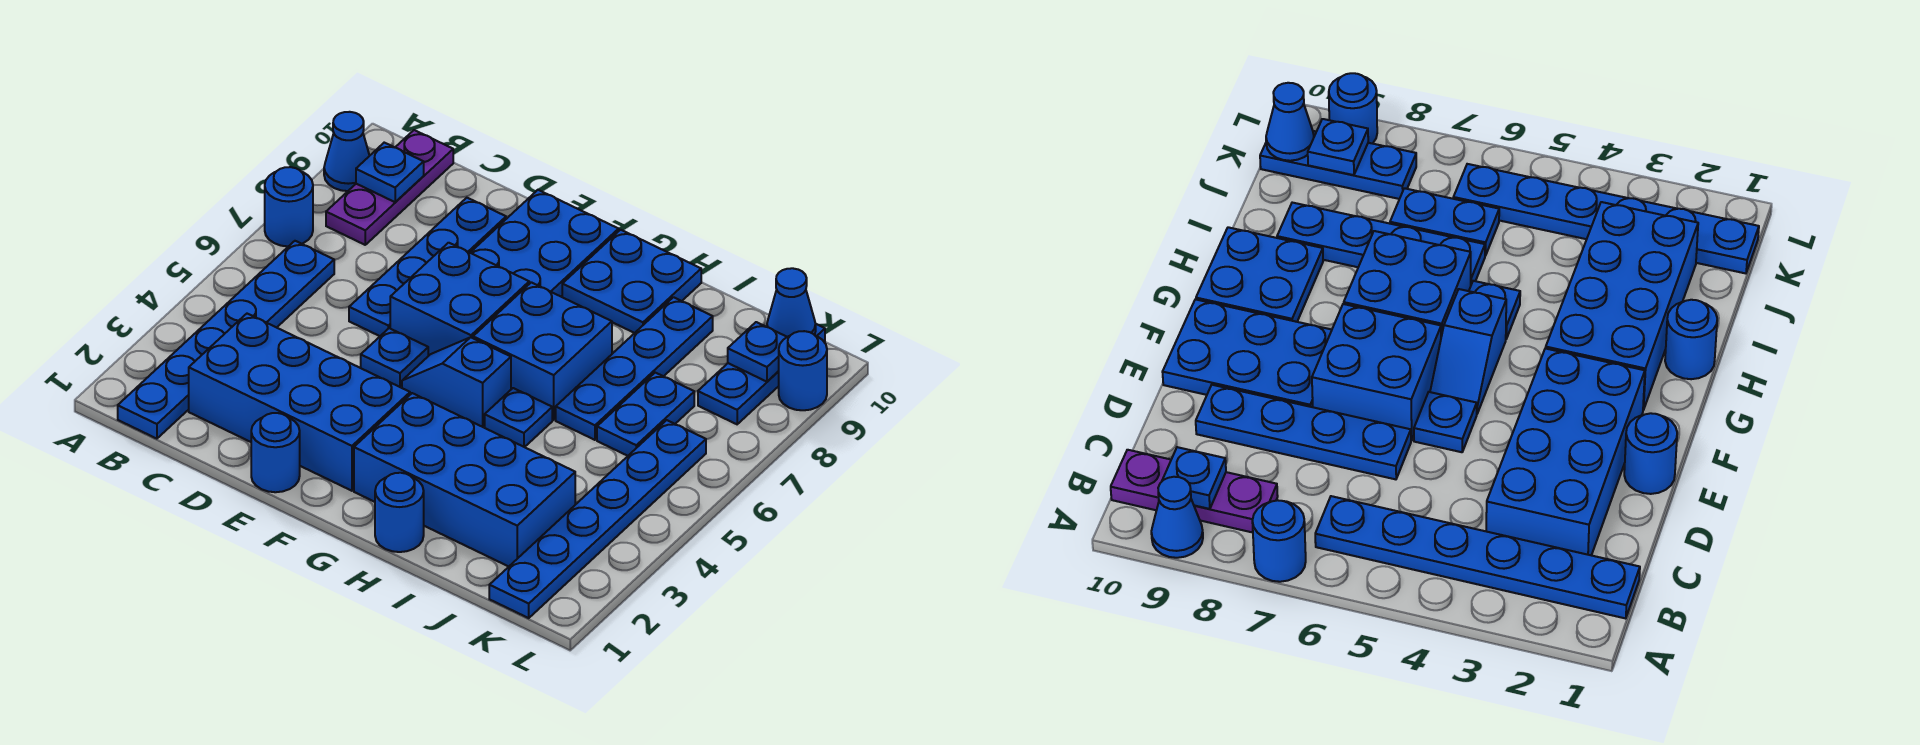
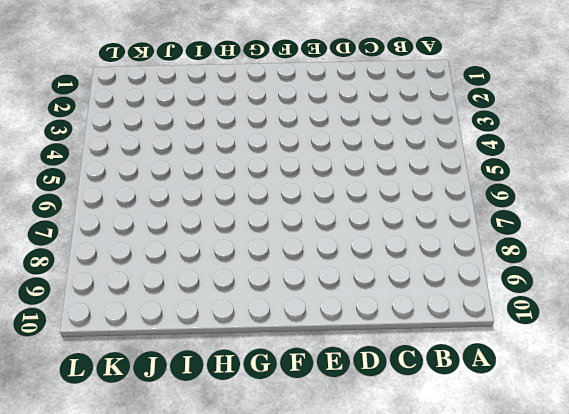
none -> blue 1x1 round brick [265,167,313,246]
none -> blue 1x1 cone [324,112,370,191]
none -> blue 1x6 plate [118,241,334,439]

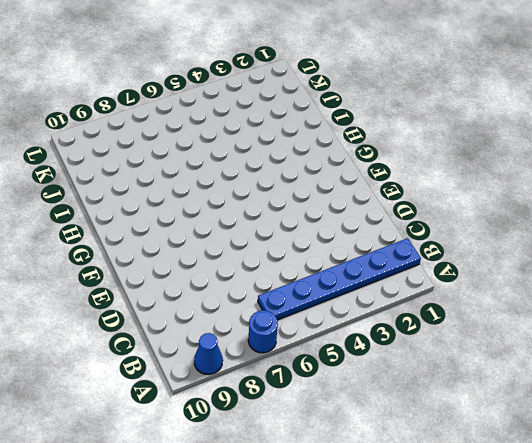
none -> purple 1x3 plate [326,130,453,245]
none -> blue 2x4 brick [189,314,410,491]
none -> blue 1x4 plate [349,198,506,336]

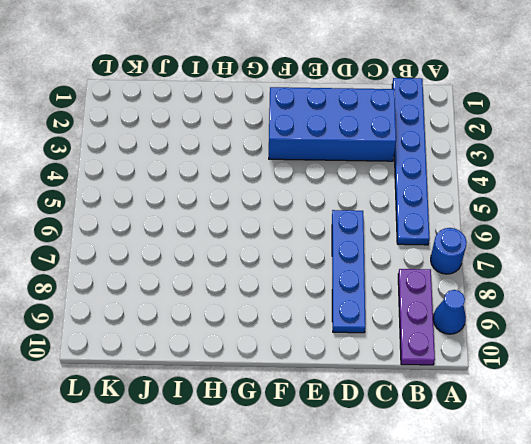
none -> blue 1x1 round brick [251,413,300,492]
none -> blue 1x1 plate [361,328,428,387]
none -> blue 2x2 brick [390,243,529,356]

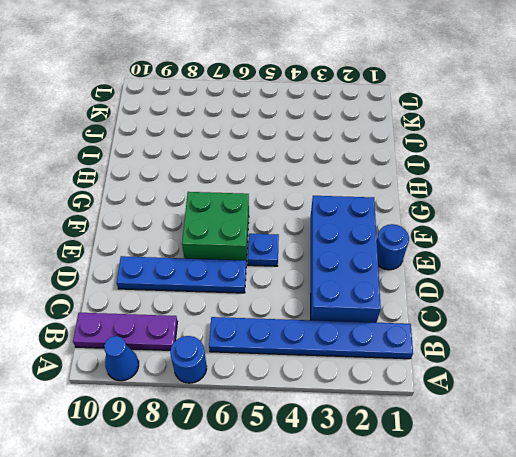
green 2x2 brick [182,192,249,261] -> blue 2x2 brick [390,243,529,356]
none -> blue 2x3 plate [470,190,619,296]
none -> blue 1x2 slope [402,337,511,427]
none -> blue 2x4 brick [354,393,575,567]

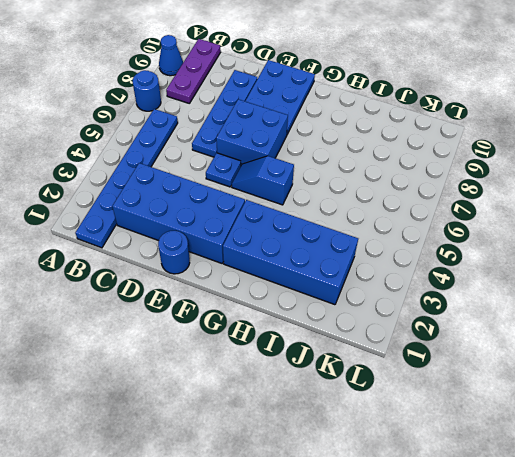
none -> blue 2x2 brick [473,282,612,420]
none -> blue 2x2 plate [562,230,701,333]
none -> blue 1x1 round brick [375,473,424,552]

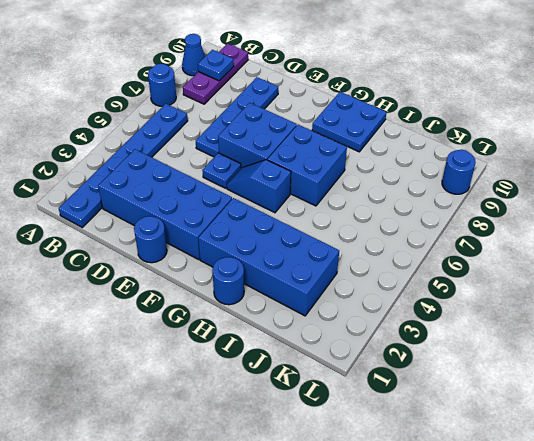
none -> blue 2x3 plate [470,190,619,296]
none -> blue 1x1 plate [485,388,552,447]
none -> blue 1x4 plate [556,297,713,440]

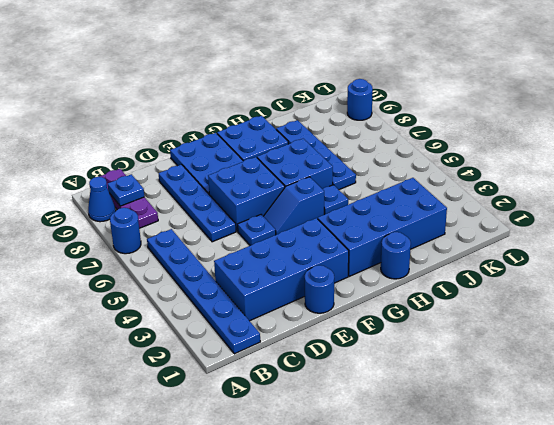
none -> blue 1x2 plate [597,373,694,456]
none -> blue 1x6 plate [489,420,706,618]
none -> blue 1x3 plate [698,324,825,424]

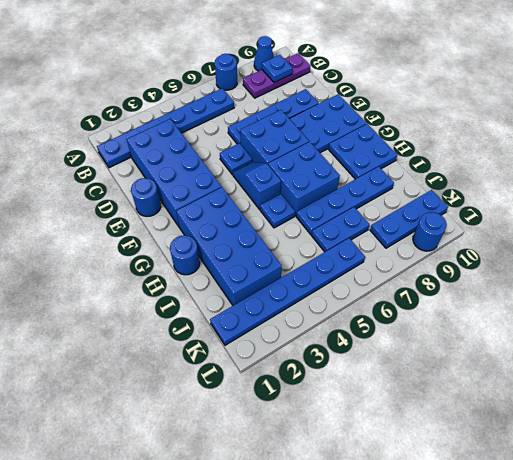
none -> blue 1x1 plate [728,322,787,382]
none -> blue 1x1 cone [767,268,816,337]

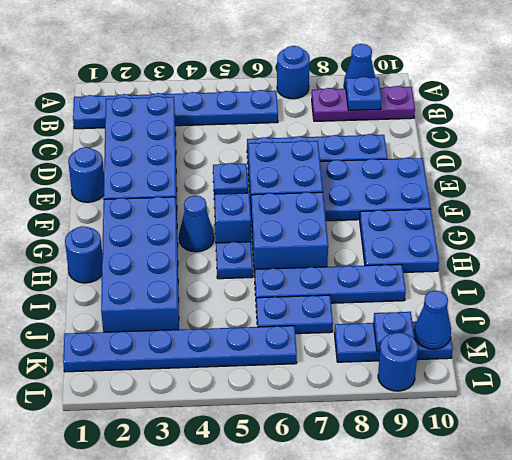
blue 1x1 cone [179,196,214,252] -> none

